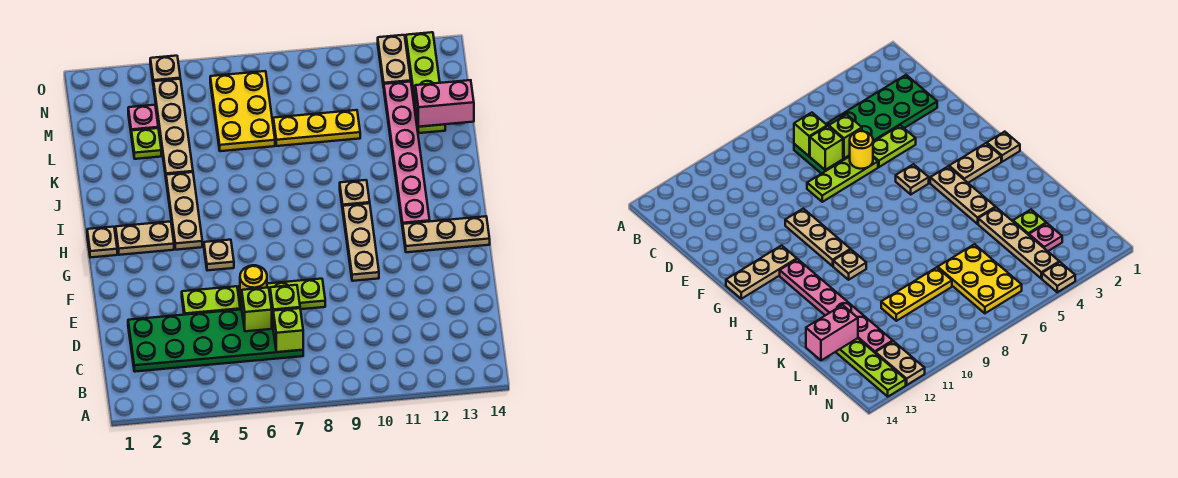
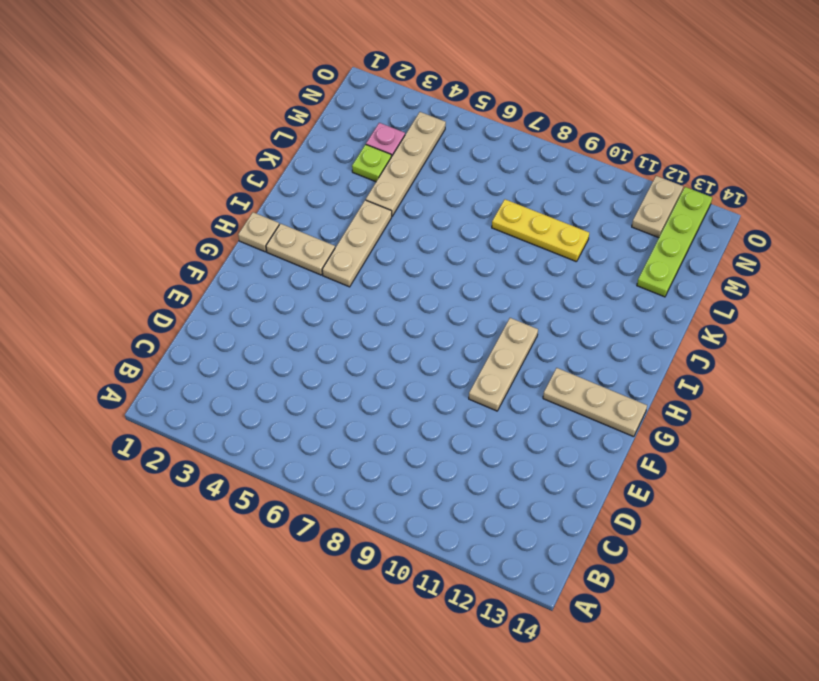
none -> green 2x6 plate [128,309,303,372]
none -> lime 1x2 plate [182,286,240,315]
none -> lime 1x3 plate [239,279,325,309]

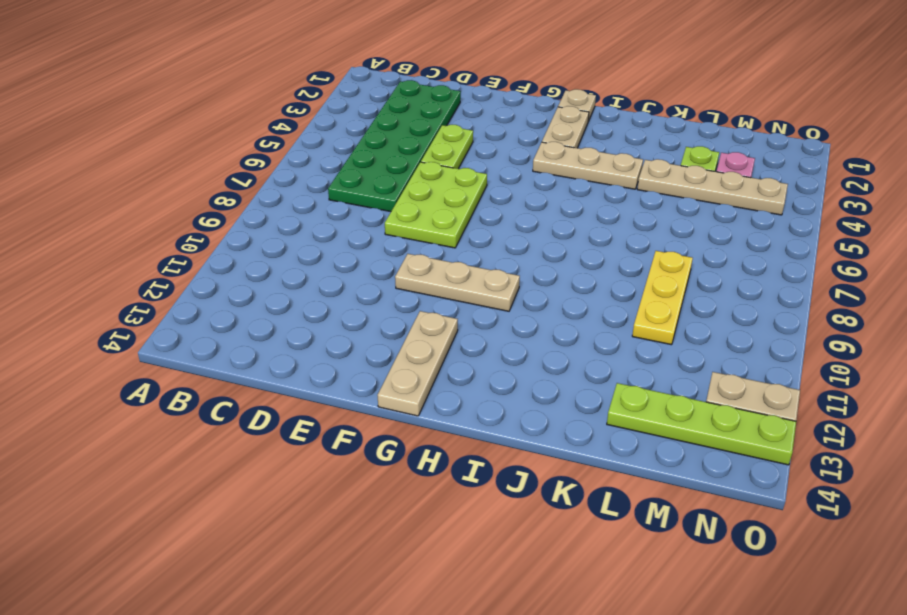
lime 2x3 plate [385,162,487,248] -> lime 1x3 plate [239,279,325,309]
none -> tan 1x1 plate [204,240,234,271]
none -> pink 1x6 plate [384,82,430,228]
none -> tan 1x1 plate [340,180,370,210]

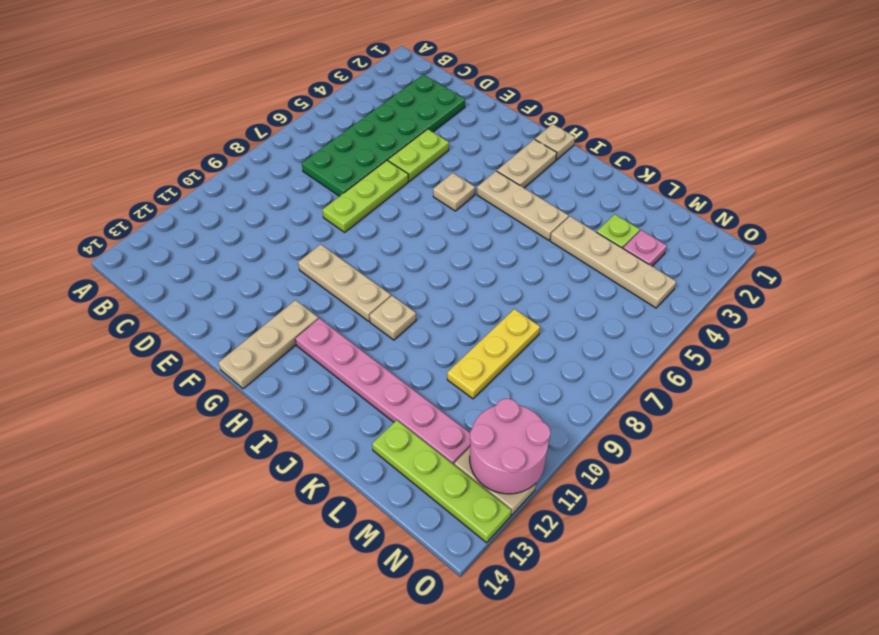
pink 2x2 round brick [470,399,551,494] -> none
none -> yellow 2x3 plate [210,71,275,151]
none -> tan 1x1 plate [150,56,180,86]
none -> lime 1x1 brick [273,308,303,352]

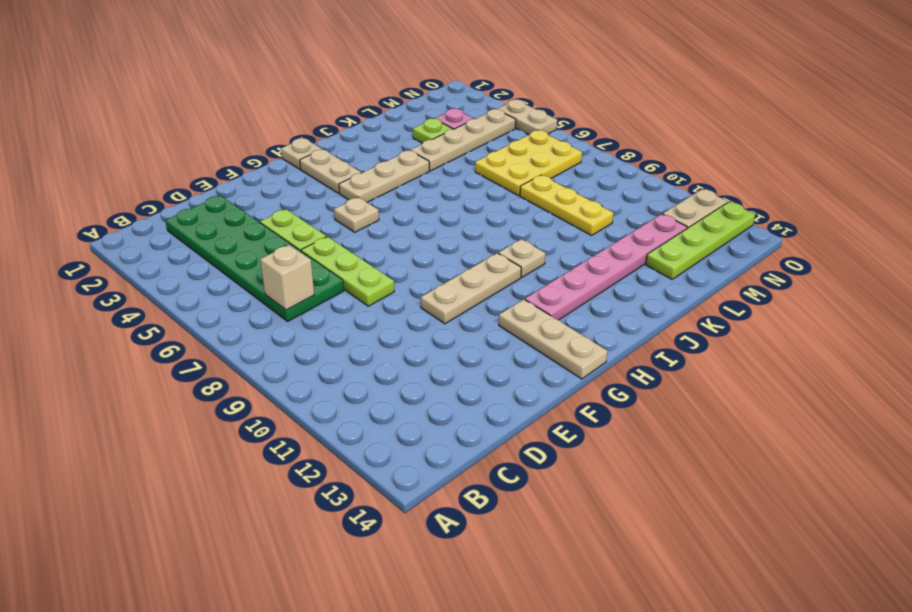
tan 1x1 brick [260,245,314,310] -> lime 1x1 brick [273,308,303,352]
tan 1x2 plate [497,99,557,135] -> tan 1x1 plate [150,56,180,86]
none -> lime 1x1 brick [242,288,272,331]
none -> lime 1x1 brick [270,285,300,324]
none -> yellow 1x1 round brick [240,265,267,301]

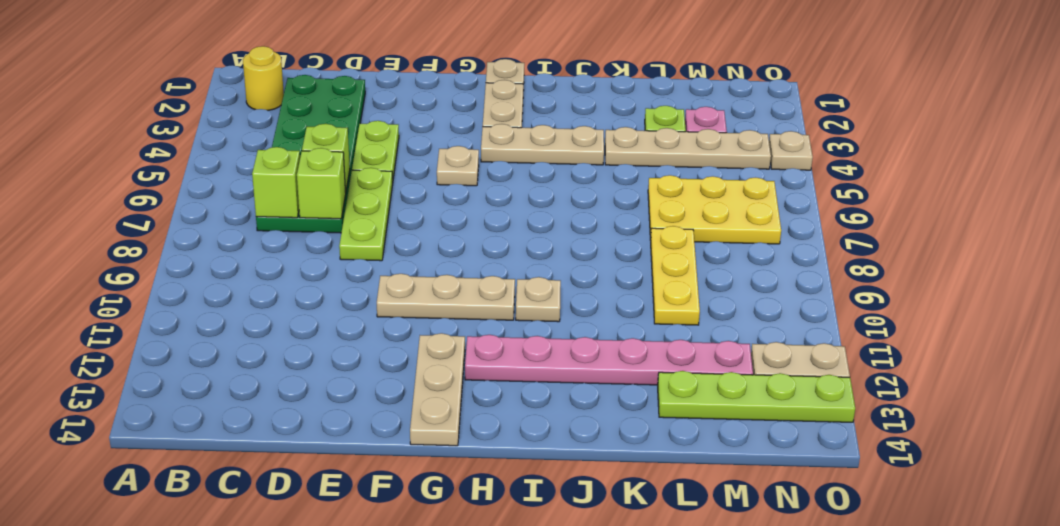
yellow 1x1 round brick [243,46,284,110] -> yellow 1x1 round brick moved to [240,265,267,301]
none -> pink 1x2 brick [415,80,474,127]

